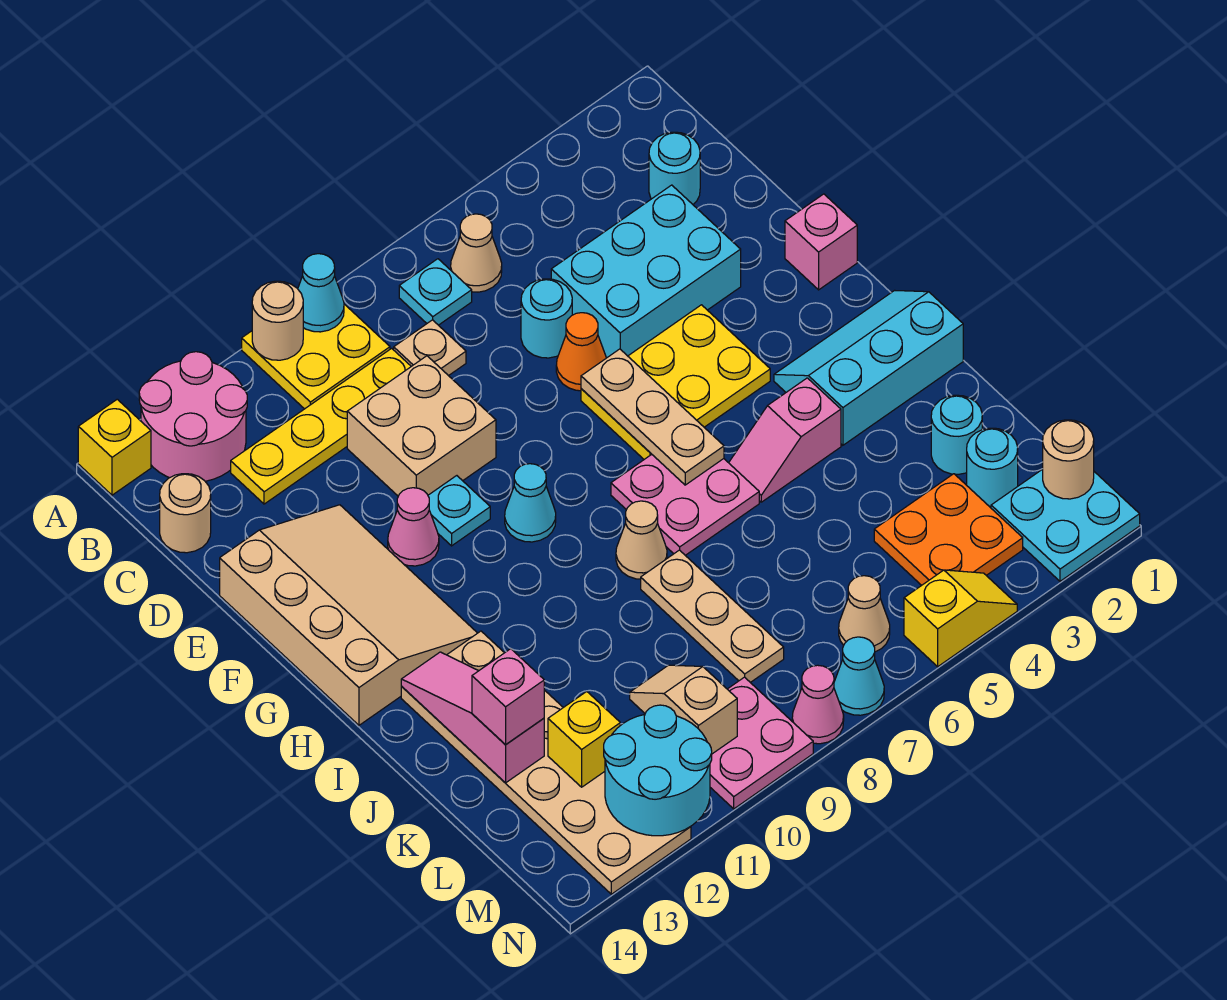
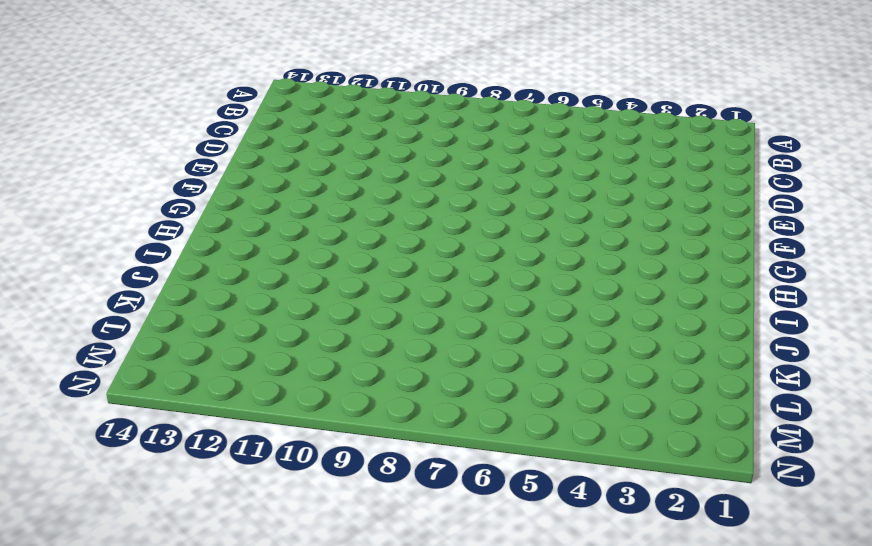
none -> yellow 2x2 plate [242,304,390,409]
none -> pink 2x2 round brick [139,352,247,481]
none -> yellow 1x1 brick [78,399,151,495]
none -> tan 1x1 cone [451,214,502,292]

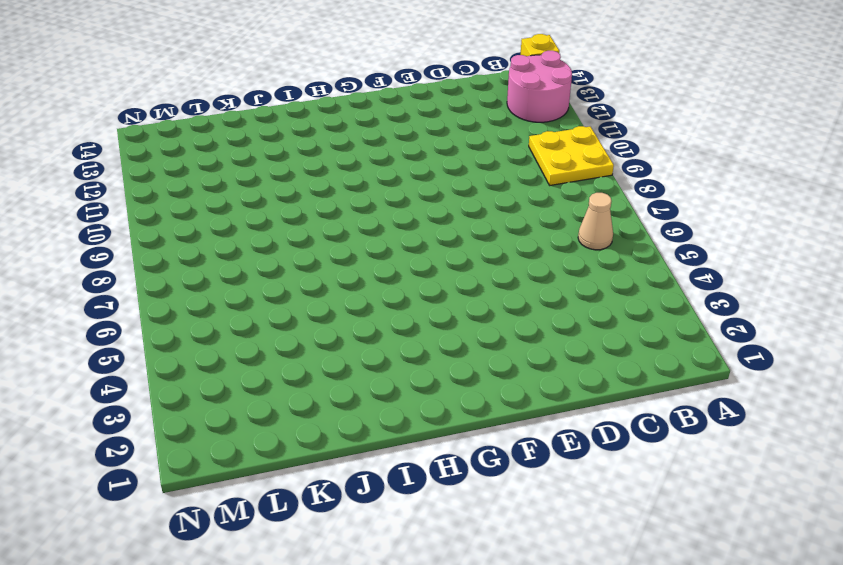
none -> cyan 1x1 plate [399,259,472,325]
none -> cyan 1x1 round brick [649,132,700,204]
none -> tan 1x1 plate [394,320,466,376]
none -> yellow 1x4 plate [231,348,411,504]

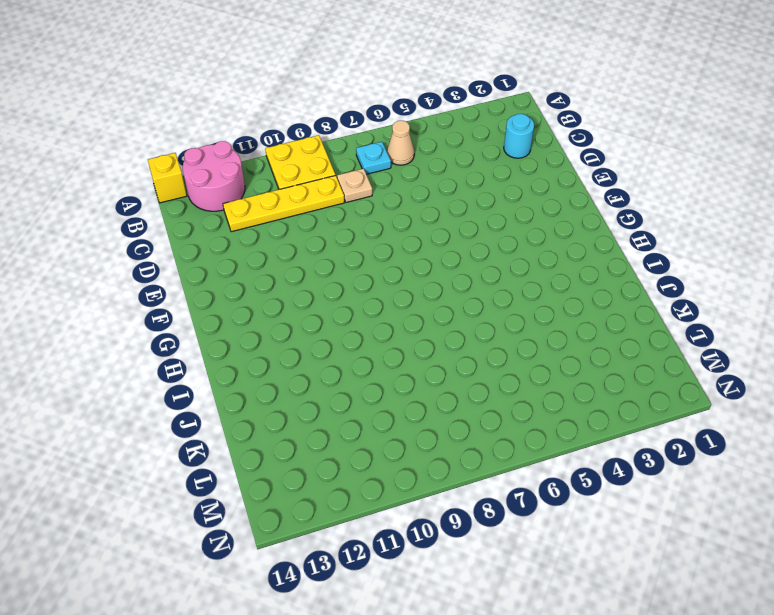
none -> tan 1x1 round brick [160,474,211,553]
none -> cyan 2x3 brick [551,185,741,358]
none -> cyan 1x1 round brick [521,279,572,358]
none -> tan 2x2 brick [347,356,496,496]

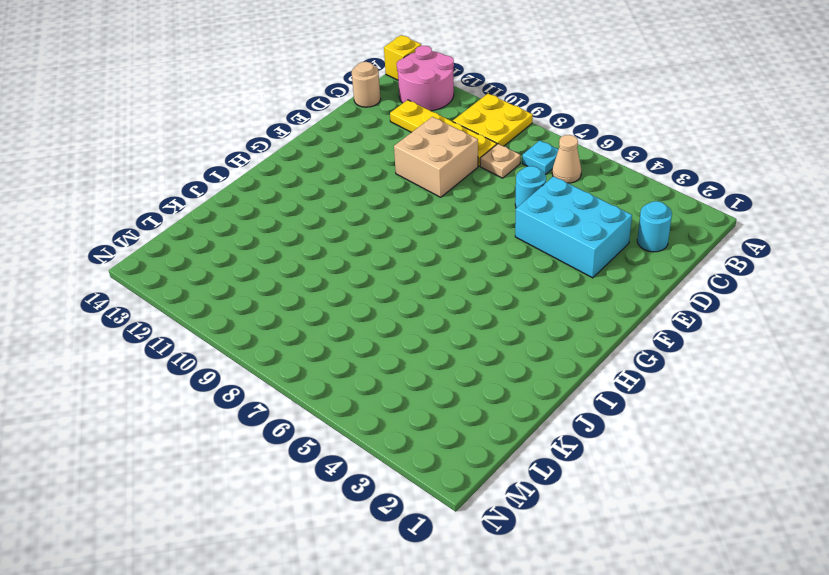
none -> orange 1x1 cone [556,313,606,391]
none -> tan 3x4 slope [220,505,477,725]
none -> pink 1x1 brick [785,194,857,290]
none -> yellow 2x3 plate [581,305,770,459]

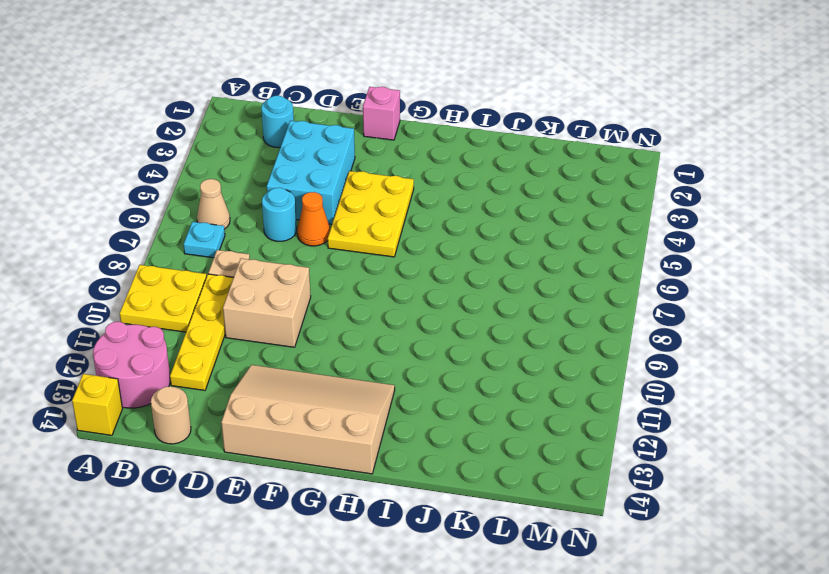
none -> cyan 1x1 plate [428,476,490,546]
none -> pink 1x1 cone [388,488,439,566]
none -> cyan 1x1 cone [505,464,556,542]
none -> cyan 2x3 slope [774,290,963,445]

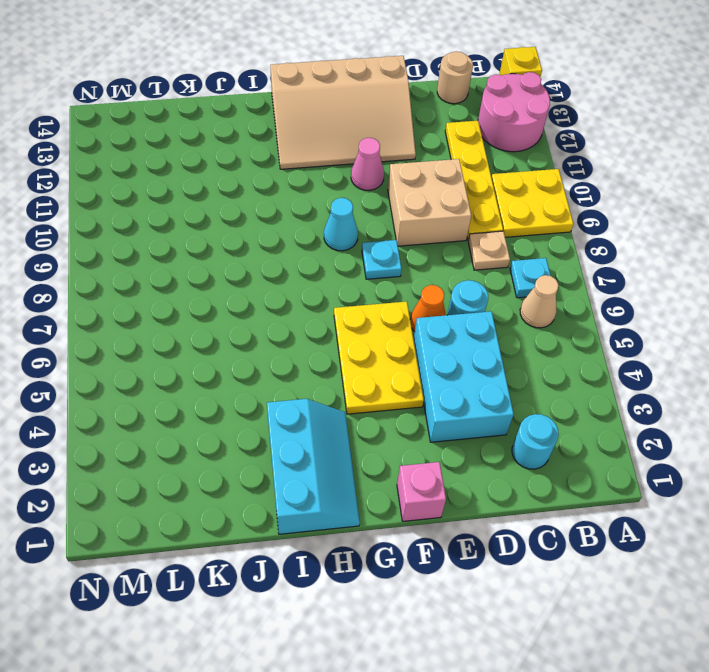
cyan 1x1 plate [362,240,401,279] -> cyan 1x1 plate moved to [428,476,490,546]
none -> pink 2x2 plate [611,455,759,555]
none -> pink 1x2 slope [729,378,841,502]
none -> tan 1x1 cone [616,501,667,579]
none -> tan 2x6 plate [401,631,691,894]

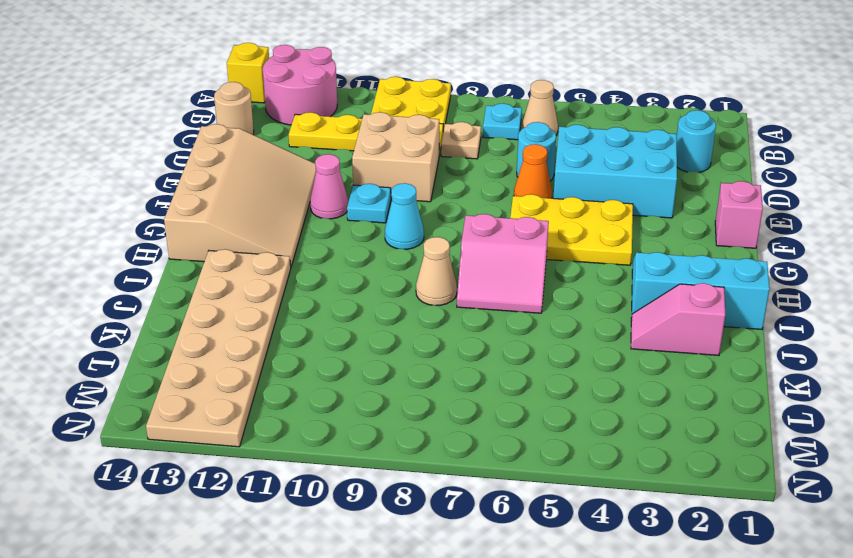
pink 2x2 slope [457,214,549,313] -> pink 2x2 plate [611,455,759,555]
pink 1x2 slope [631,283,725,355] -> pink 1x2 slope moved to [729,378,841,502]
none -> tan 1x3 plate [641,550,784,683]
none -> cyan 1x1 round brick [931,395,982,474]
none -> cyan 1x1 round brick [967,428,1018,507]
none -> orange 2x2 plate [874,474,1023,585]

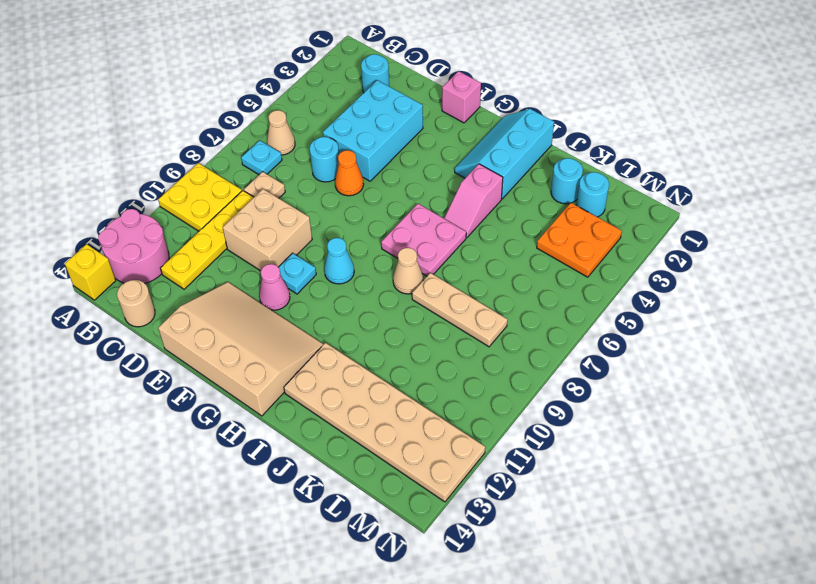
none -> yellow 2x3 plate [581,305,770,459]
none -> cyan 2x2 plate [991,469,1140,581]
none -> tan 1x1 cone [839,576,890,652]
none -> pink 2x2 plate [710,677,813,809]

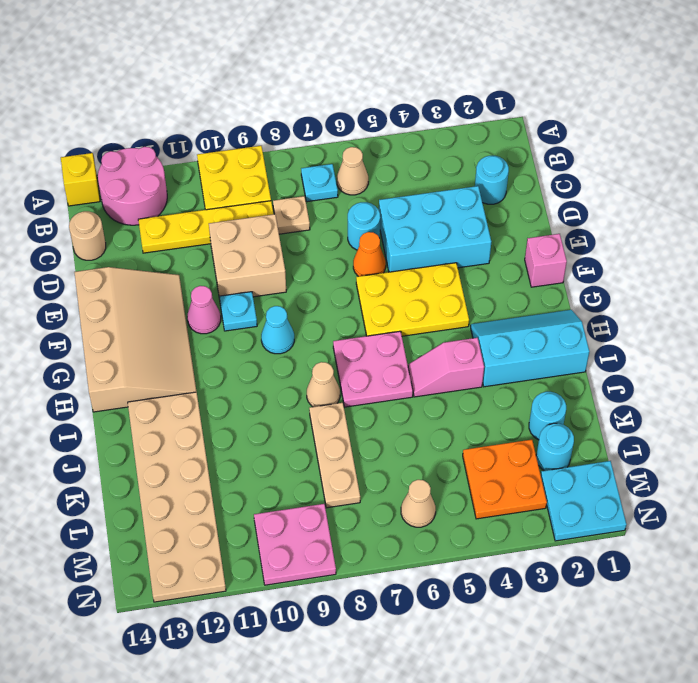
none -> yellow 1x2 slope [904,570,1017,667]
none -> cyan 1x1 cone [834,637,884,715]
none -> pink 1x1 cone [792,665,844,744]
none -> cyan 1x1 cone [298,254,344,332]

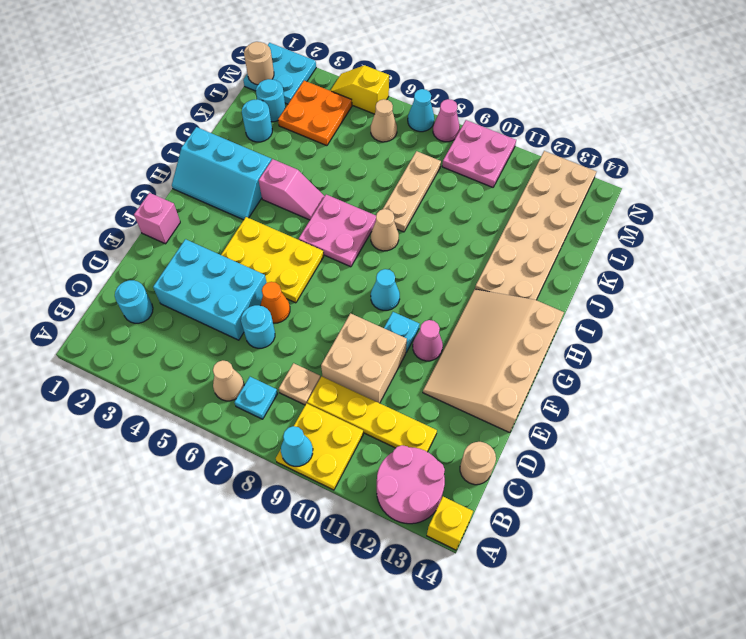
none -> tan 1x1 round brick [252,281,303,360]
none -> tan 1x3 plate [581,349,724,485]
none -> pink 1x3 slope [401,652,544,783]
none -> tan 1x2 slope [630,665,737,754]

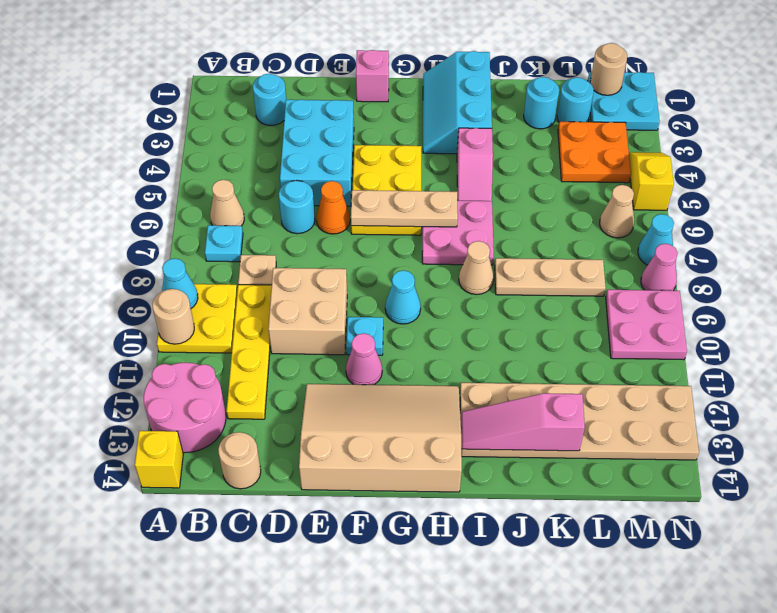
none -> tan 1x2 slope [630,665,737,754]
none -> yellow 1x1 brick [548,692,620,787]
none -> cyan 2x2 round brick [604,705,712,836]
none -> pink 1x1 brick [472,649,544,744]

